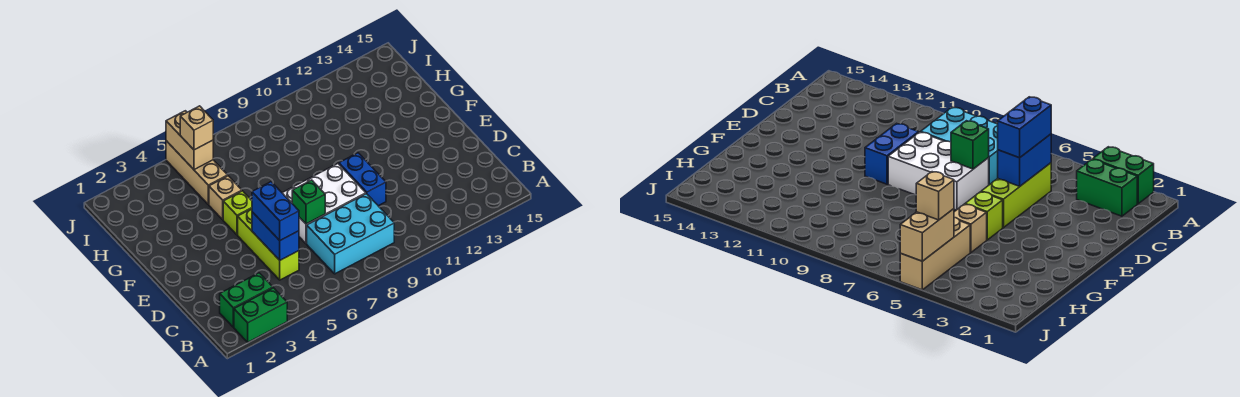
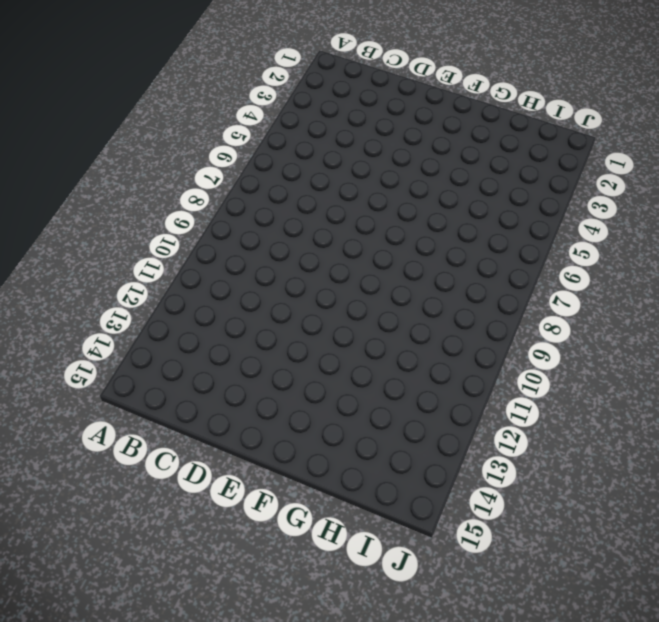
none -> green 1x2 brick [234,288,287,342]
none -> green 1x2 brick [220,273,273,327]
none -> cyan 2x3 brick [307,194,394,274]

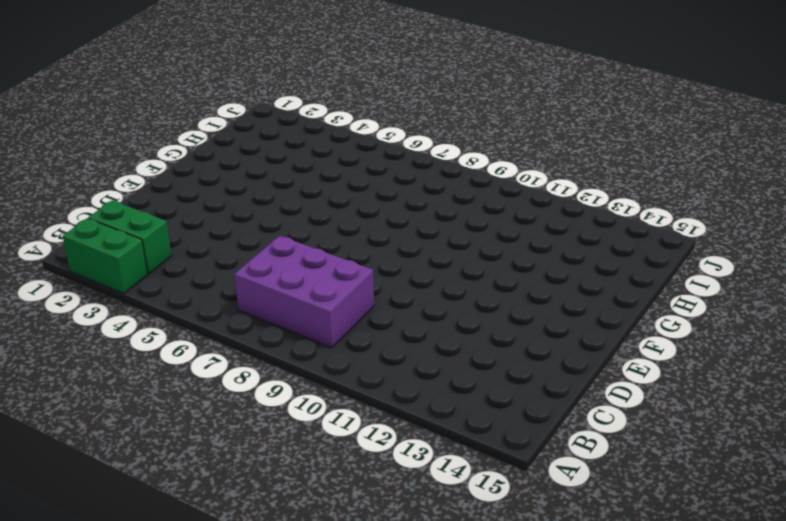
purple 2x3 brick [234,236,374,348] -> cyan 2x3 brick [307,194,394,274]
none -> lime 1x3 brick [238,209,299,280]
none -> white 2x3 brick [282,164,366,244]
none -> blue 1x2 brick [339,153,386,206]

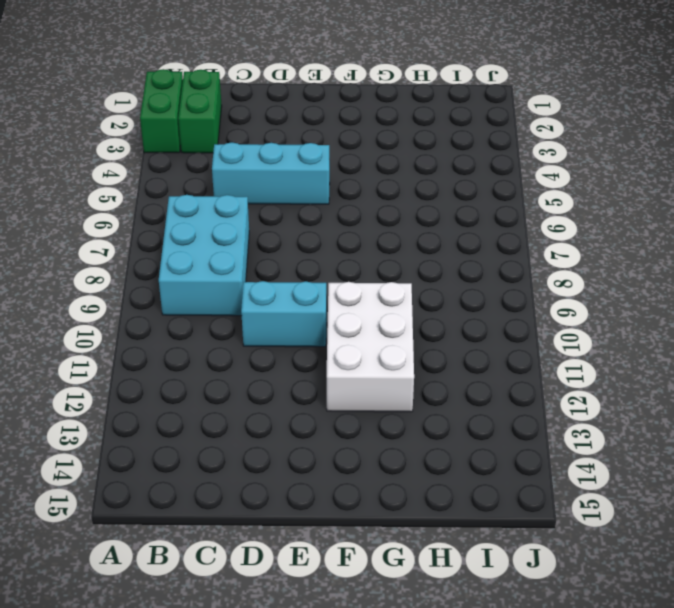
cyan 1x3 brick [212,142,330,204] -> lime 1x3 brick [238,209,299,280]
cyan 1x2 brick [241,281,327,347] -> blue 1x2 brick [339,153,386,206]
white 2x3 brick [327,282,414,412] -> white 2x3 brick moved to [282,164,366,244]
none -> lime 1x1 brick [223,191,252,235]
none -> tan 1x1 brick [209,176,242,219]
none -> tan 1x3 brick [166,141,228,205]

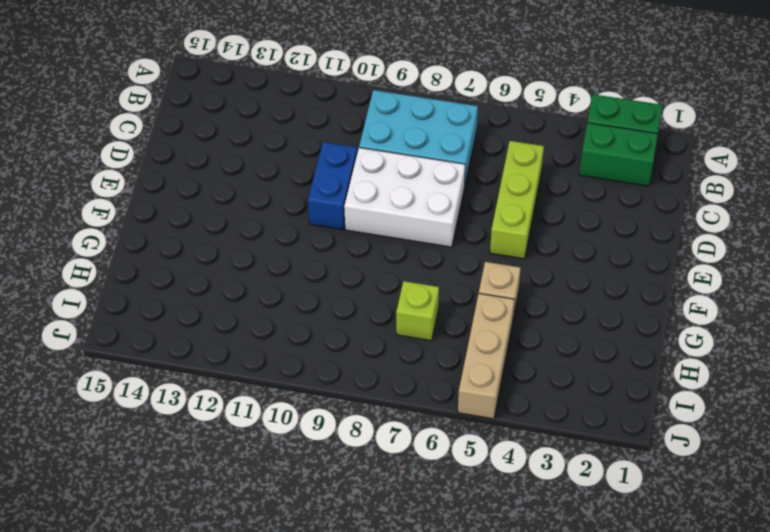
lime 1x1 brick [396,281,439,341] -> lime 1x1 brick moved to [223,191,252,235]
none -> blue 1x2 brick [252,212,299,260]
none -> green 1x1 brick [292,180,325,224]
none -> tan 1x2 brick [166,111,213,170]

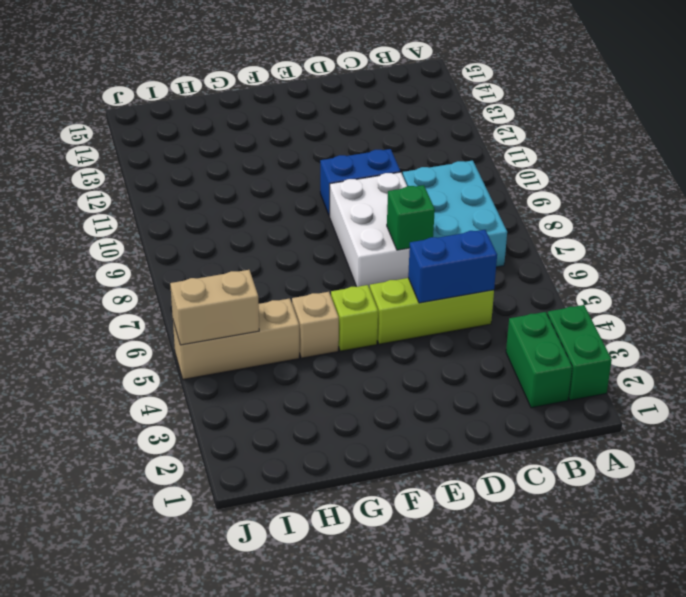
none -> blue 1x2 brick [252,182,299,240]
none -> tan 1x1 brick [180,106,213,150]

